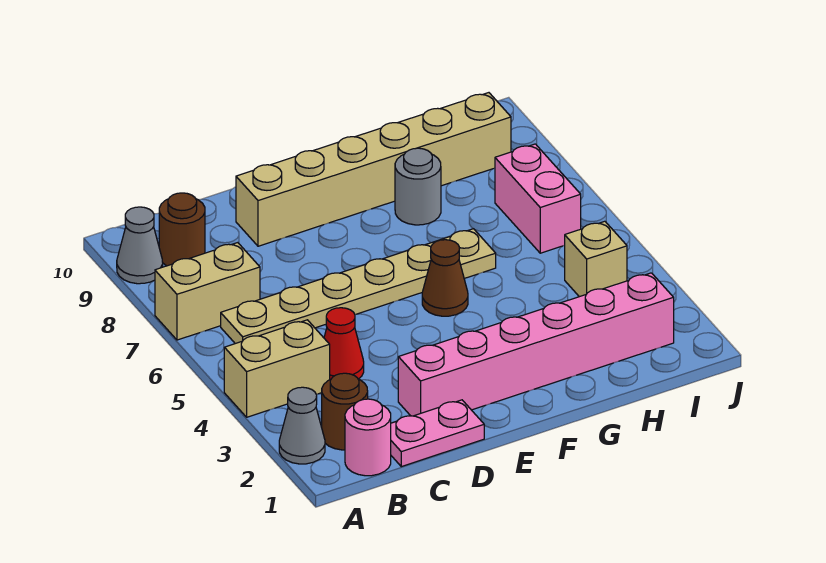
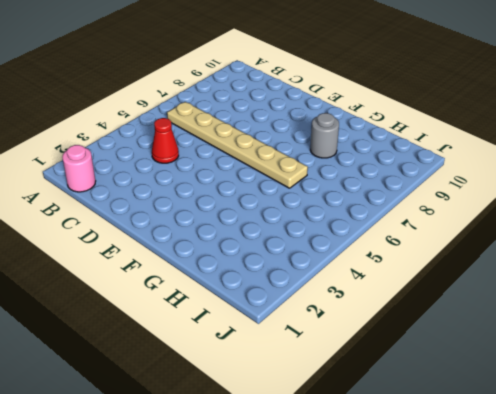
none -> grey 1x1 cone [279,387,325,464]
none -> tan 1x2 brick [224,320,330,417]
none -> tan 1x2 brick [155,243,260,340]

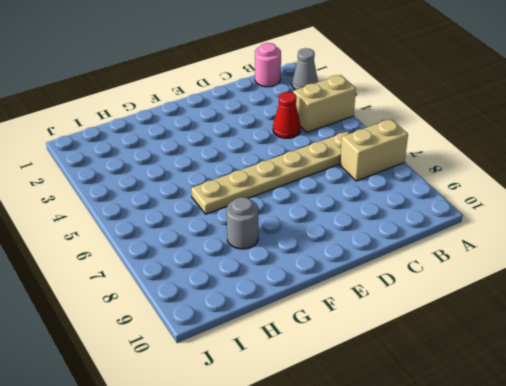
none -> grey 1x1 cone [117,207,163,284]
none -> brown 1x1 round brick [322,373,368,450]
none -> brown 1x1 round brick [159,193,205,266]

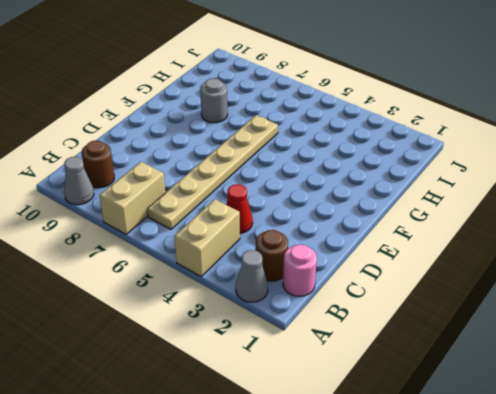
none -> pink 1x2 plate [391,400,484,467]
none -> pink 1x6 brick [398,273,674,416]
none -> tan 1x6 brick [236,93,511,246]

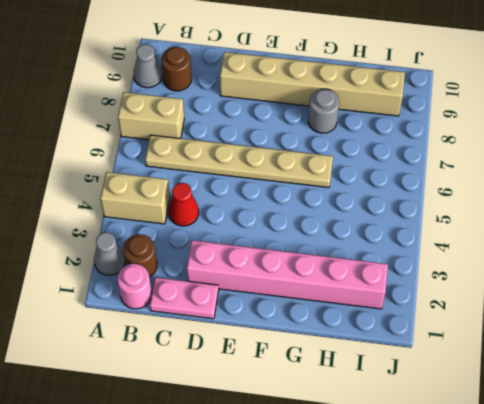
none -> brown 1x1 cone [422,240,468,316]
none -> tan 1x1 brick [565,221,627,297]
none -> pink 1x2 brick [495,144,581,253]

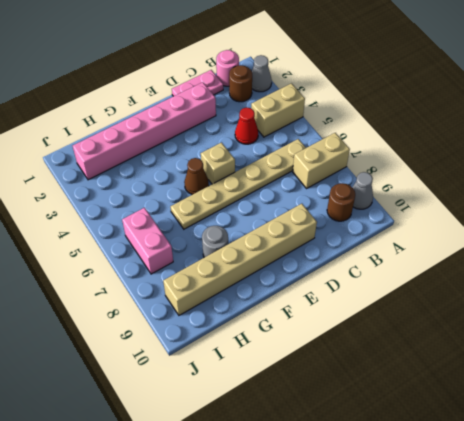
tan 1x1 brick [201,143,235,184] -> tan 1x1 brick moved to [565,221,627,297]

